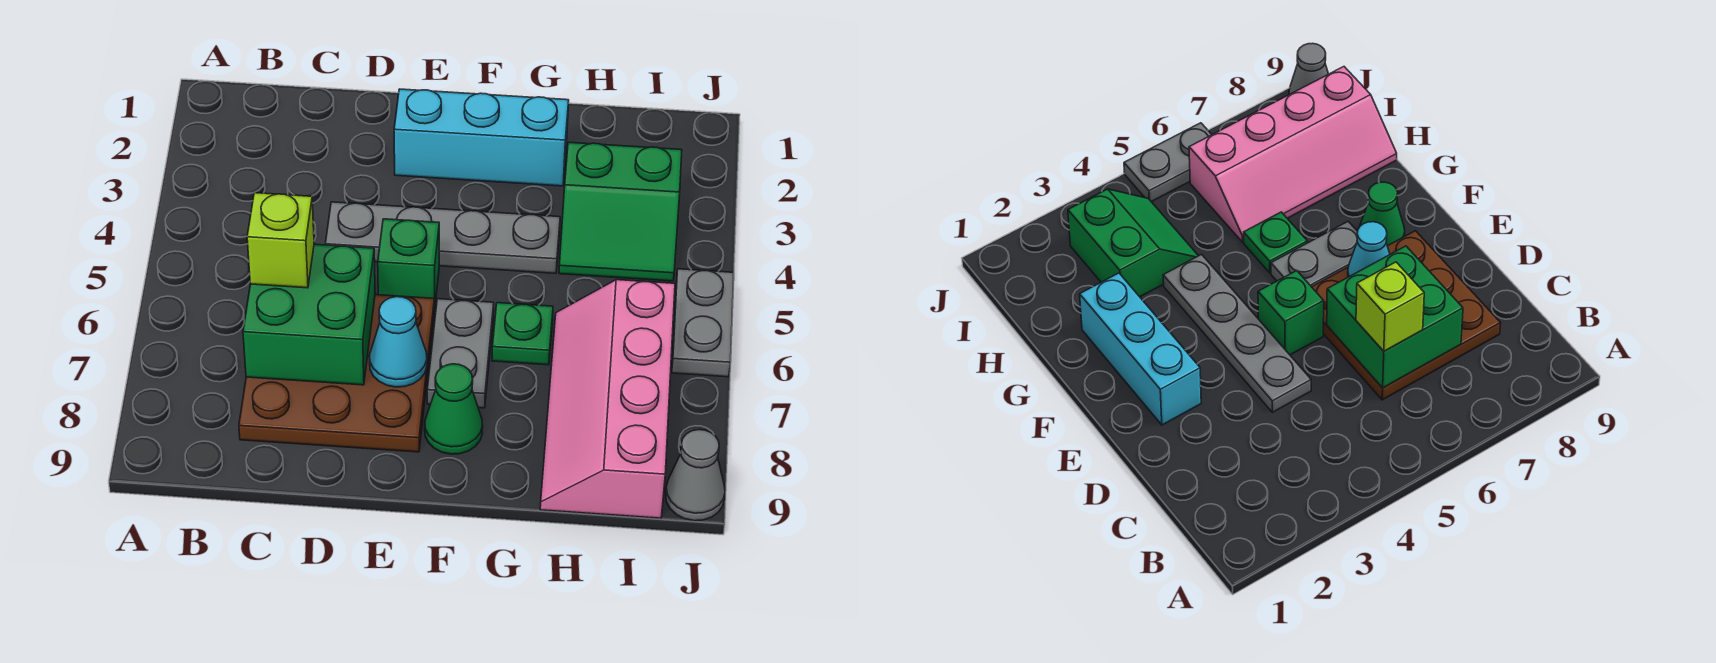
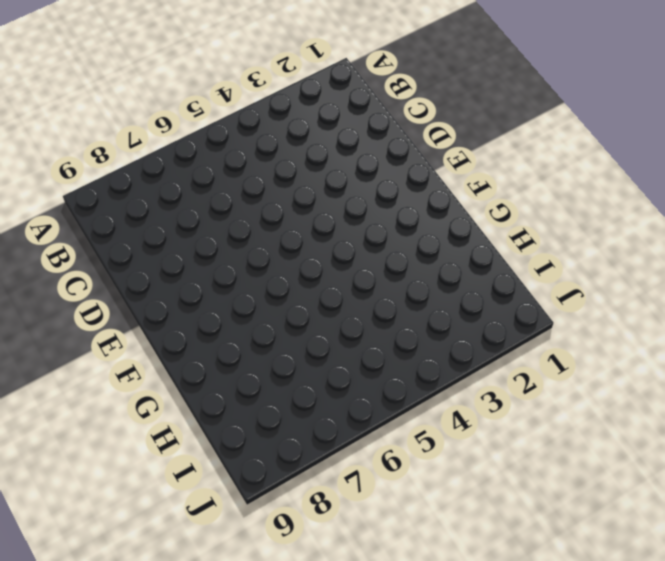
none -> brown 3x3 plate [239,295,434,452]
none -> grey 1x4 plate [325,202,560,273]
none -> cyan 1x3 brick [394,89,569,186]

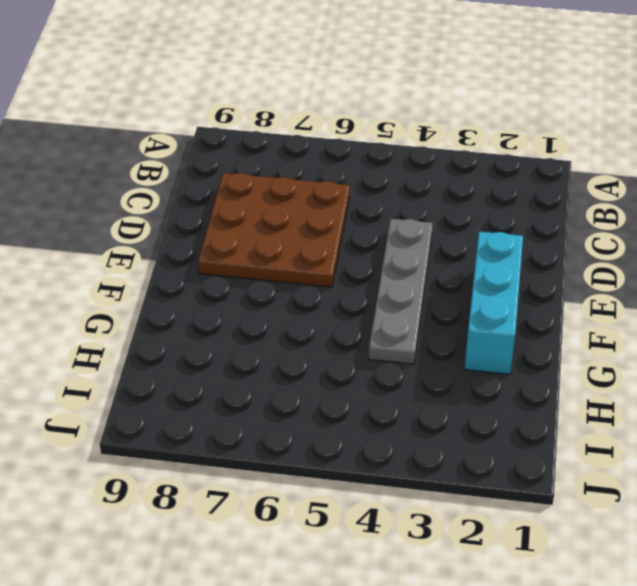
none -> green 1x1 brick [378,219,439,311]
none -> grey 1x2 plate [427,299,494,408]
none -> green 1x1 cone [425,364,483,454]

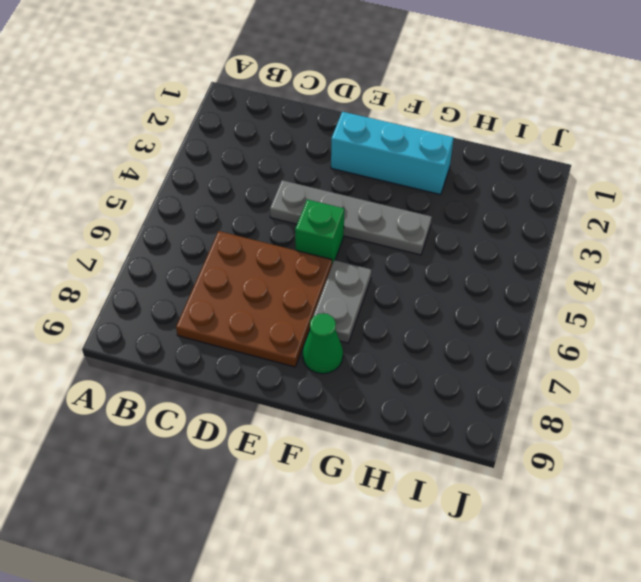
none -> green 1x1 plate [492,303,553,365]
none -> green 2x2 slope [559,142,682,281]
none -> pink 2x4 slope [540,280,675,518]

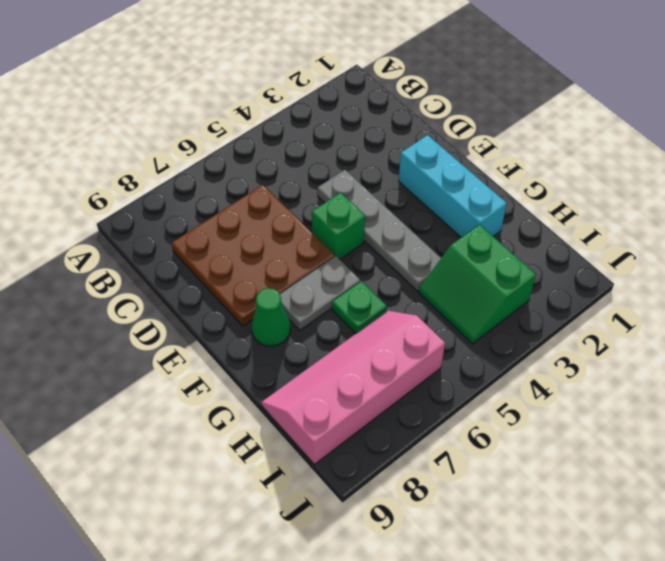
none -> grey 1x2 plate [672,269,734,377]
none -> grey 1x1 cone [666,430,725,521]
none -> green 2x2 brick [243,244,375,385]

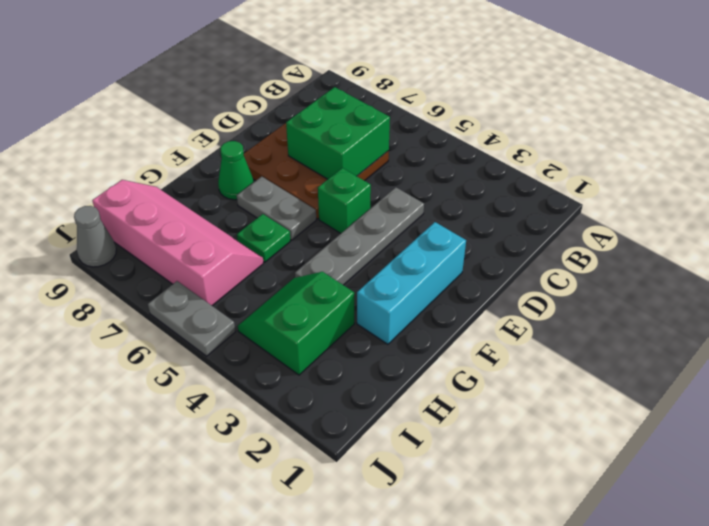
none -> cyan 1x1 cone [369,297,427,387]
none -> lime 1x1 brick [247,193,314,288]

